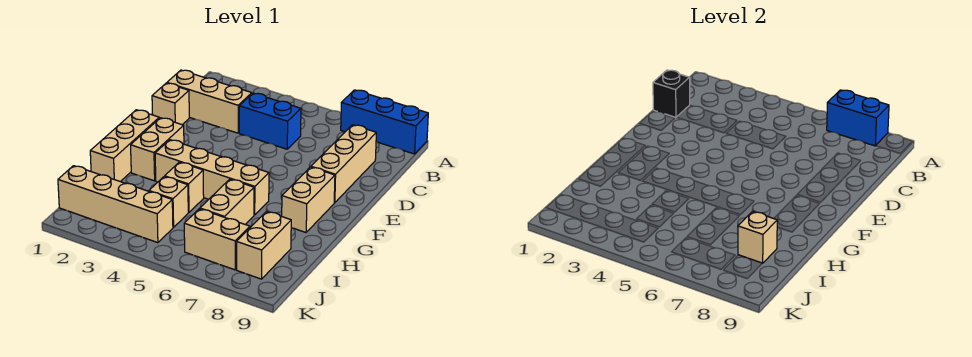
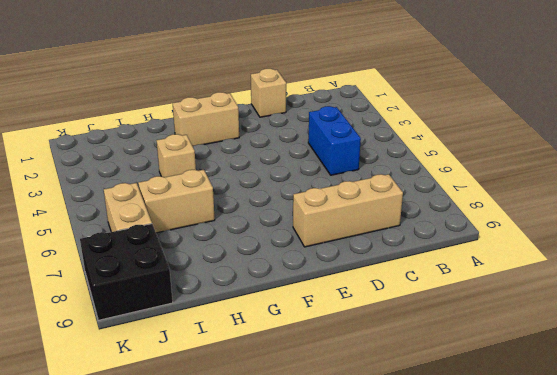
black 2x2 brick [80,224,173,320] -> tan 1x2 brick [237,211,291,279]
none -> blue 1x3 brick [341,90,428,154]
none -> tan 1x3 brick [167,70,252,133]
none -> tan 1x3 brick [90,110,159,182]

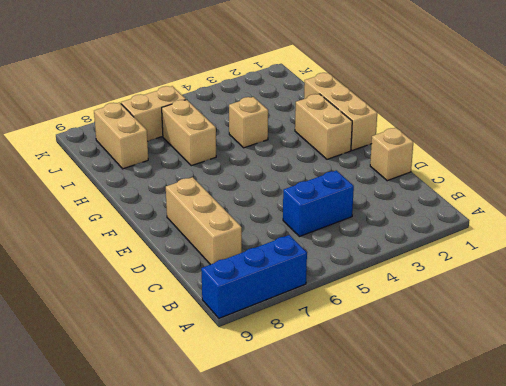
none -> tan 1x3 brick [167,70,252,133]
none -> tan 1x2 brick [282,167,335,232]
none -> tan 1x4 brick [155,140,269,215]

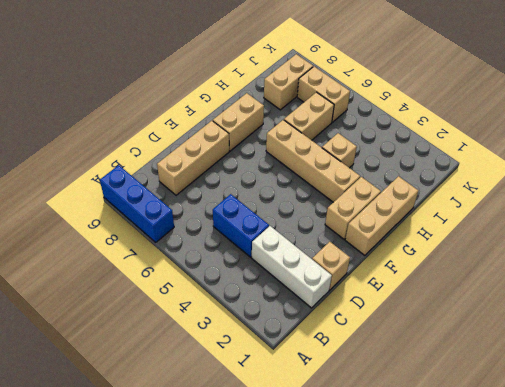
white 1x3 brick [252,226,332,308] -> tan 1x3 brick [167,70,252,133]
none -> tan 1x1 brick [149,177,188,227]
none -> tan 1x4 brick [58,166,173,243]
none -> blue 1x2 brick [827,90,889,146]

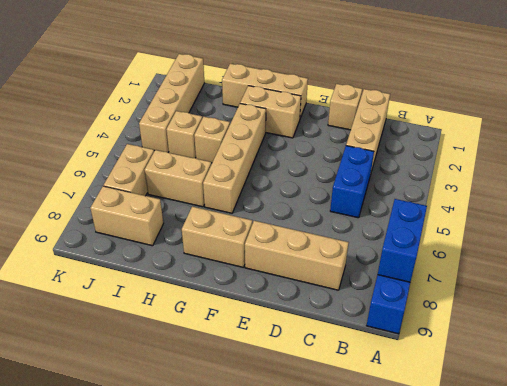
none -> black 1x1 brick [653,70,690,117]
none -> tan 1x1 brick [738,211,778,263]

